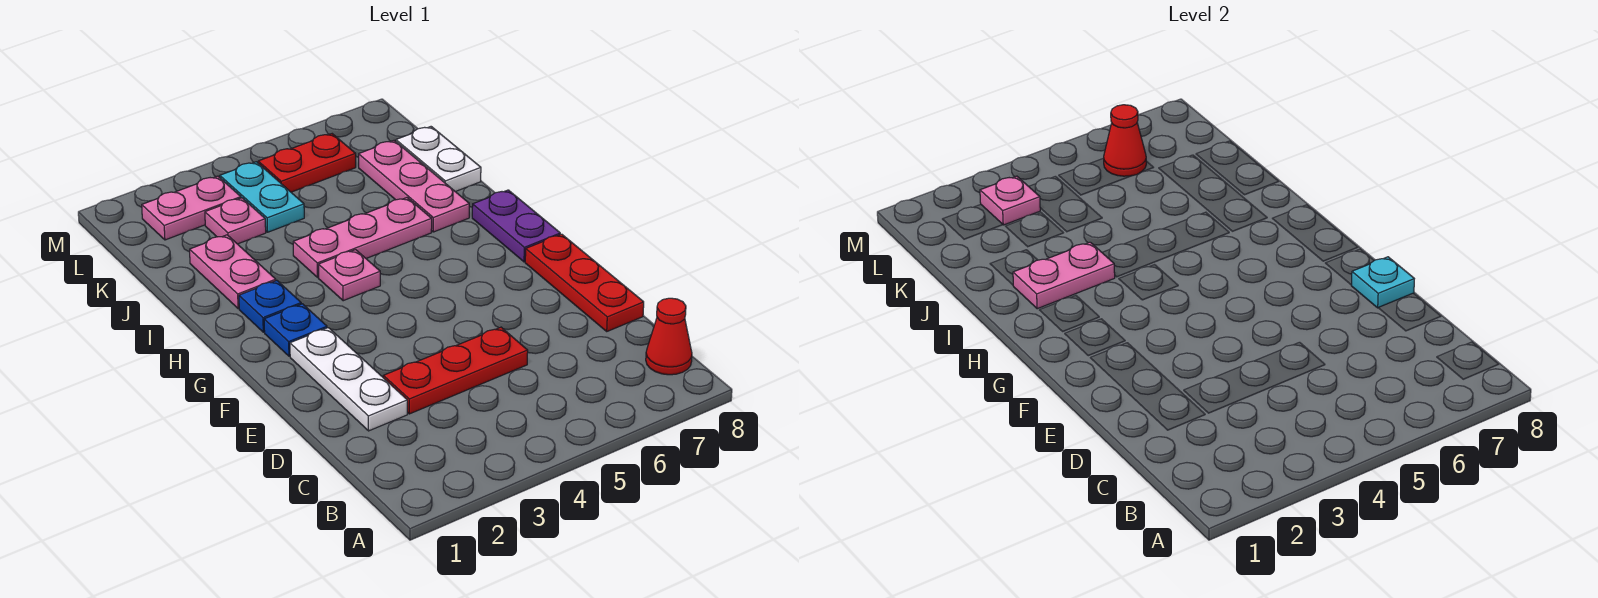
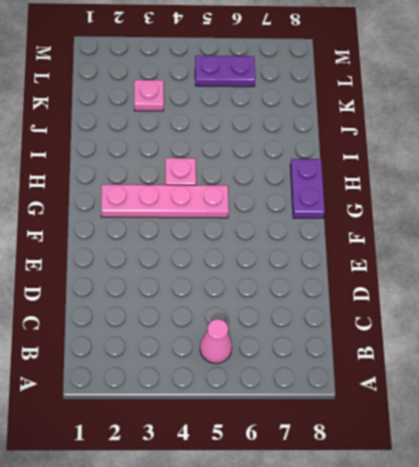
pink 1x1 cone [200,319,232,363] -> none
pink 1x4 plate [101,185,229,218] -> blue 1x1 plate [264,304,327,356]
purple 1x2 plate [195,56,255,87] -> red 1x2 plate [258,134,356,192]
none -> red 1x1 cone [646,298,692,375]
none -> white 1x3 plate [290,328,407,431]
none -> red 1x3 plate [383,327,528,414]

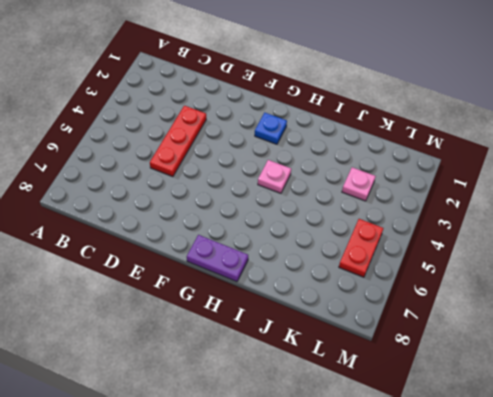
none -> red 1x1 cone [646,298,692,375]
none -> white 1x3 plate [290,328,407,431]
none -> red 1x3 plate [525,234,644,331]

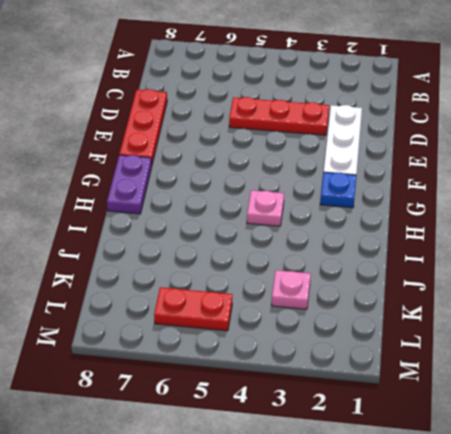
none -> red 1x1 cone [646,298,692,375]
none -> blue 1x1 plate [239,281,301,332]
none -> pink 1x2 plate [190,235,276,309]

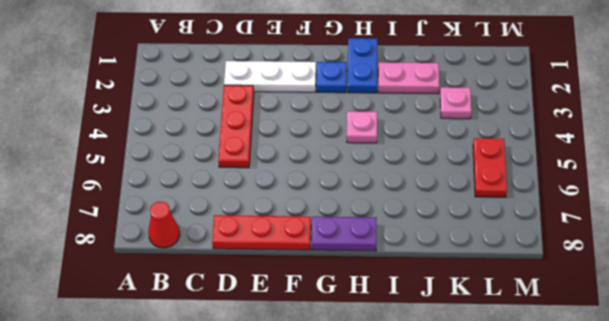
blue 1x2 plate [348,38,377,93] -> blue 1x1 plate [239,281,301,332]
none -> pink 1x3 plate [293,198,432,278]
none -> pink 1x3 plate [359,141,469,232]
none -> white 1x2 plate [396,127,481,192]

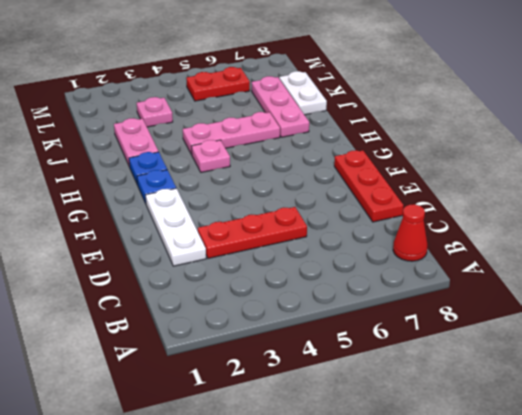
none -> purple 1x2 plate [472,190,560,262]
none -> cyan 1x2 plate [220,162,304,232]
none -> pink 1x2 plate [142,176,241,240]

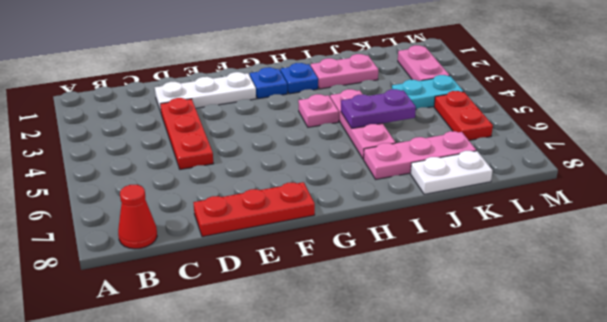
purple 1x2 plate [341,89,416,128] -> purple 1x2 plate moved to [472,190,560,262]
none -> pink 1x1 plate [205,198,266,244]
none -> cyan 1x1 plate [1351,257,1414,308]
none -> pink 1x2 plate [1013,242,1115,309]

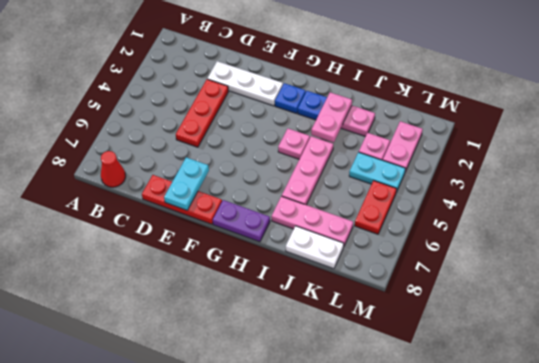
cyan 1x2 plate [164,157,209,210] -> cyan 1x1 plate [1351,257,1414,308]
none -> pink 1x1 plate [980,176,1040,225]
none -> red 1x1 cone [1104,105,1146,176]

